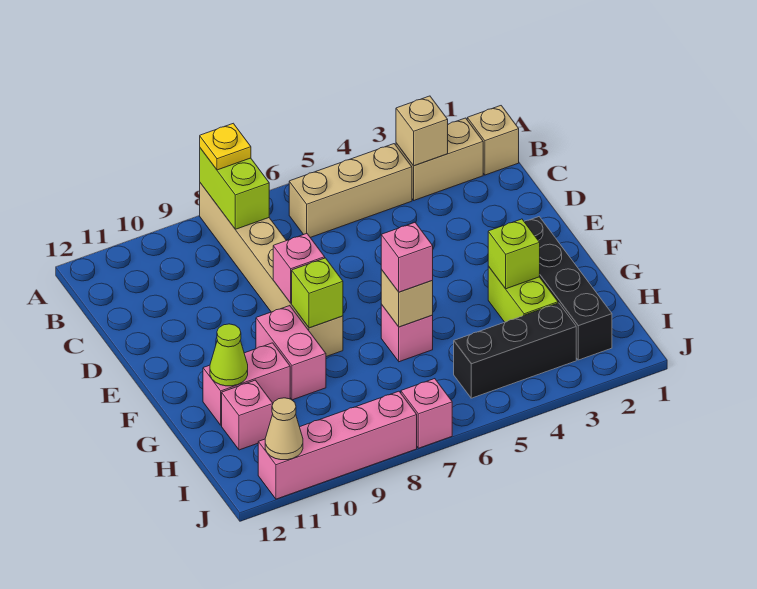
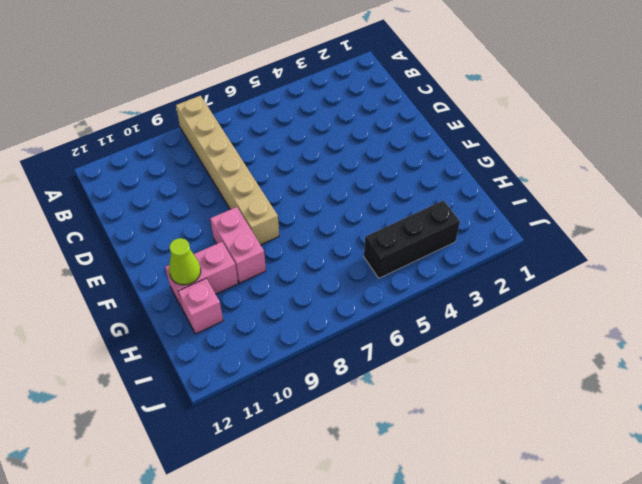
none -> tan 1x1 brick [467,106,519,175]
none -> tan 1x2 brick [396,118,483,200]
none -> tan 1x3 brick [289,144,412,238]

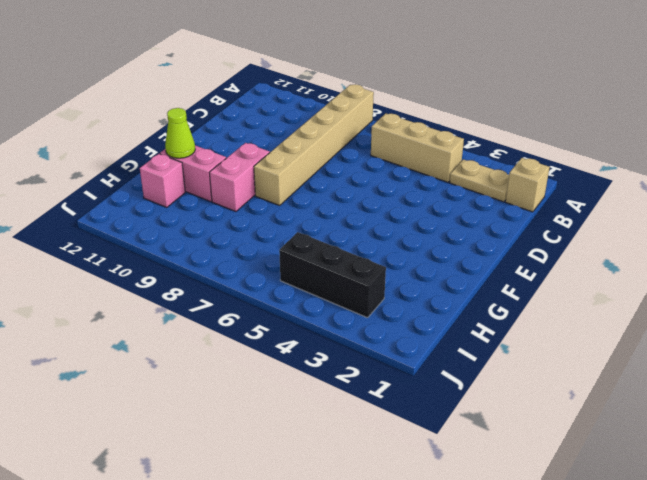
tan 1x2 plate [450,159,509,202] -> tan 1x2 brick [396,118,483,200]
none -> black 1x4 brick [524,217,612,360]
none -> lime 1x2 brick [488,266,558,322]
none -> pink 1x1 brick [381,304,433,362]

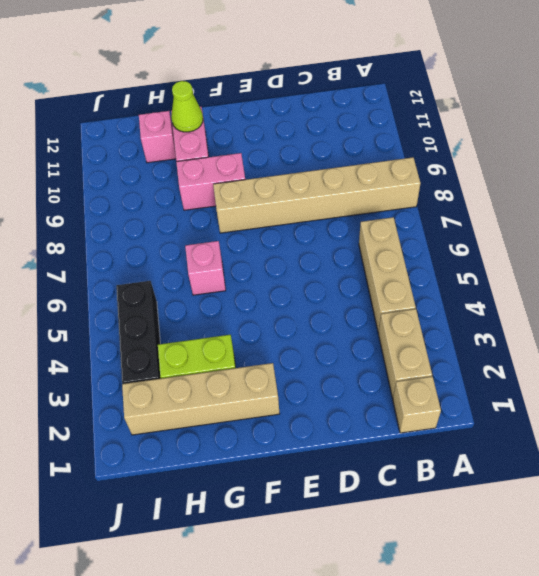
tan 1x4 brick [122,363,280,435] -> black 1x4 brick [524,217,612,360]
none -> pink 1x1 brick [401,379,452,448]
none -> pink 1x4 brick [258,391,417,499]
none -> lime 1x2 brick [200,148,269,229]

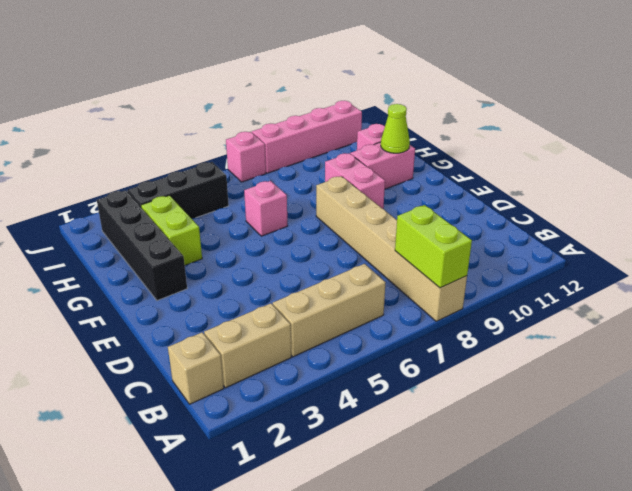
none -> tan 1x1 brick [396,96,448,166]
none -> pink 1x1 brick [273,234,325,303]
none -> lime 1x1 brick [292,258,343,328]

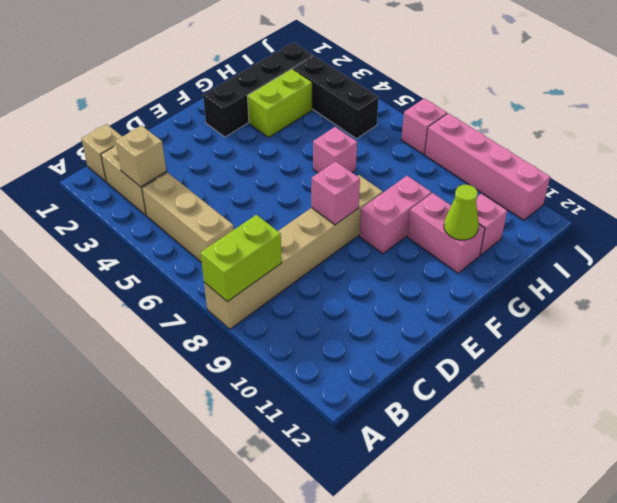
none -> lime 1x1 brick [292,258,343,328]
none -> lime 1x1 brick [488,219,540,289]
none -> tan 1x1 brick [381,270,433,327]

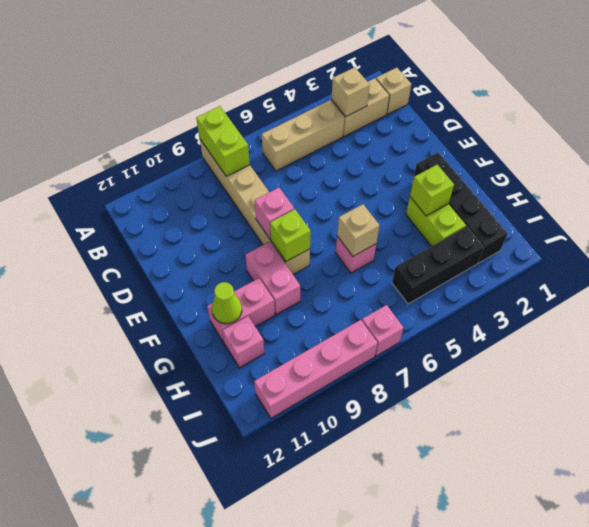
none -> tan 1x1 cone [265,398,303,460]
none -> yellow 1x1 plate [200,123,251,170]
none -> pink 1x1 brick [381,223,433,292]

